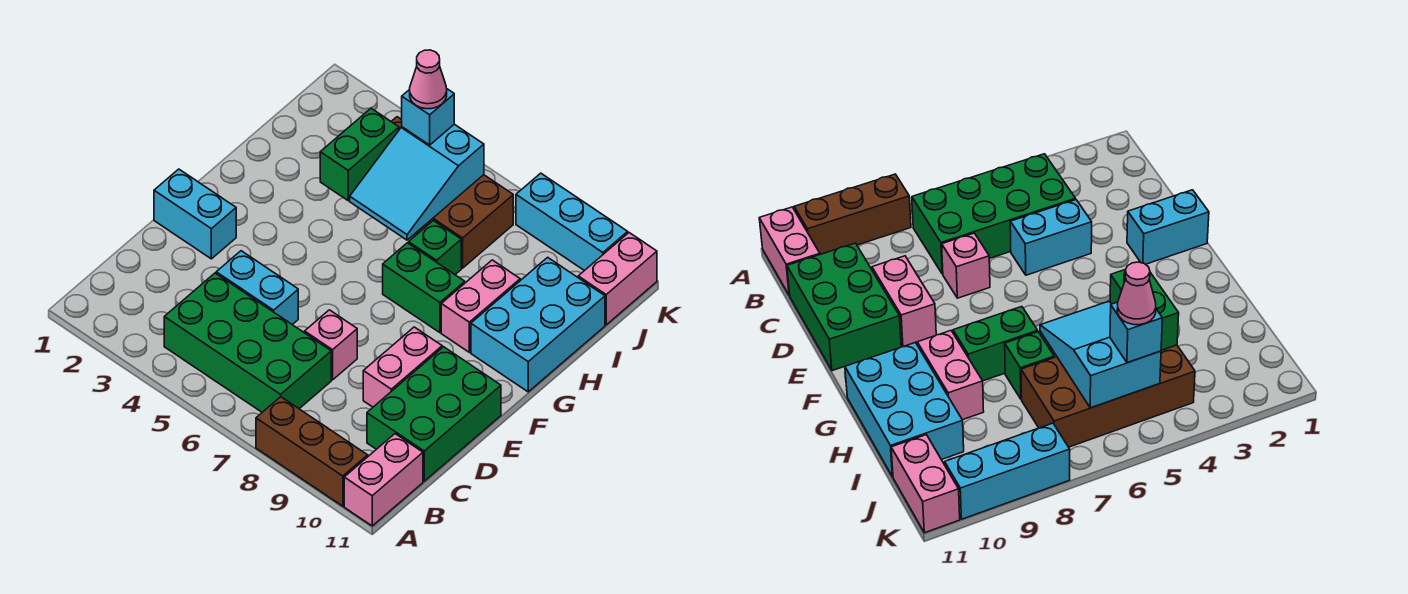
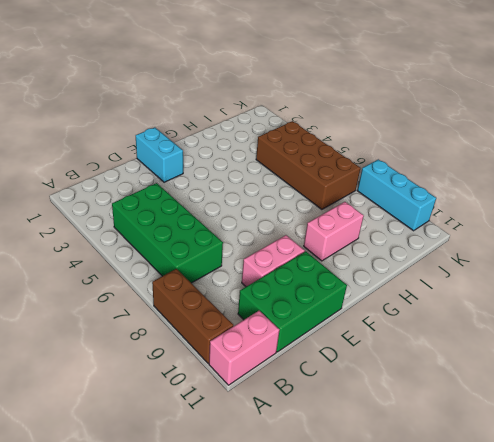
none -> cyan 1x2 brick [216,251,298,325]
none -> pink 1x1 brick [305,310,357,380]
none -> green 1x2 brick [383,243,465,333]

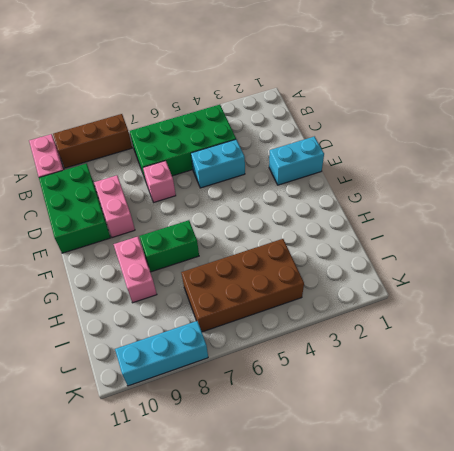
none -> cyan 2x3 brick [471,257,605,392]
none -> green 1x1 brick [409,221,461,275]
none -> pink 1x2 brick [578,233,657,325]

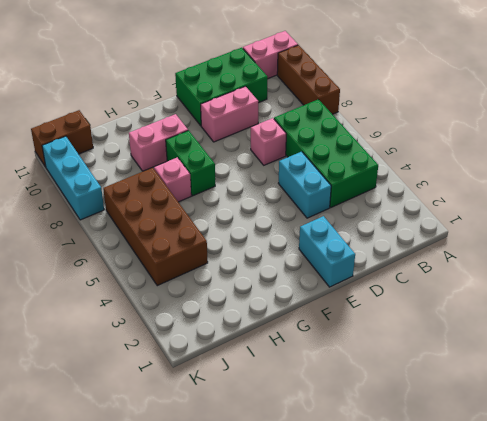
pink 1x1 brick [154,157,191,202] -> green 1x1 brick [409,221,461,275]
brown 1x2 brick [31,110,93,167] -> pink 1x2 brick [578,233,657,325]
none -> cyan 2x3 brick [471,257,605,392]
none -> green 1x2 brick [320,108,399,200]
none -> cyan 2x3 slope [350,124,484,240]

